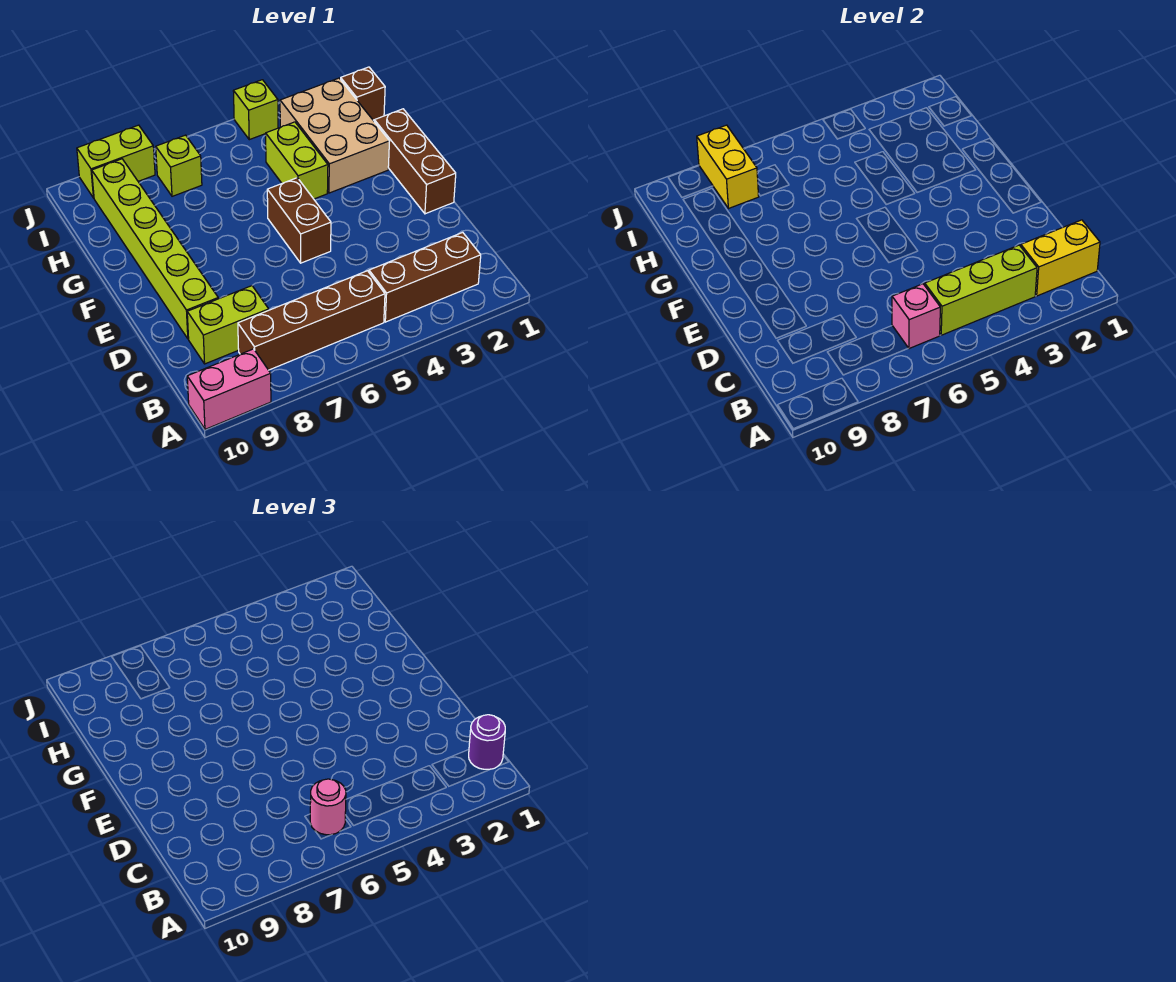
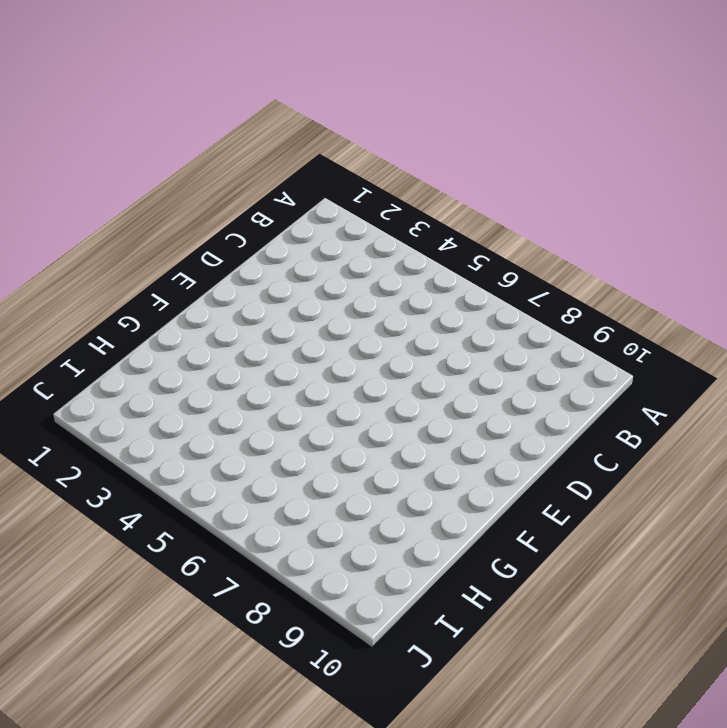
none -> pink 1x2 brick [187,349,271,429]
none -> brown 1x3 brick [369,232,481,322]
none -> brown 1x4 brick [238,271,385,370]

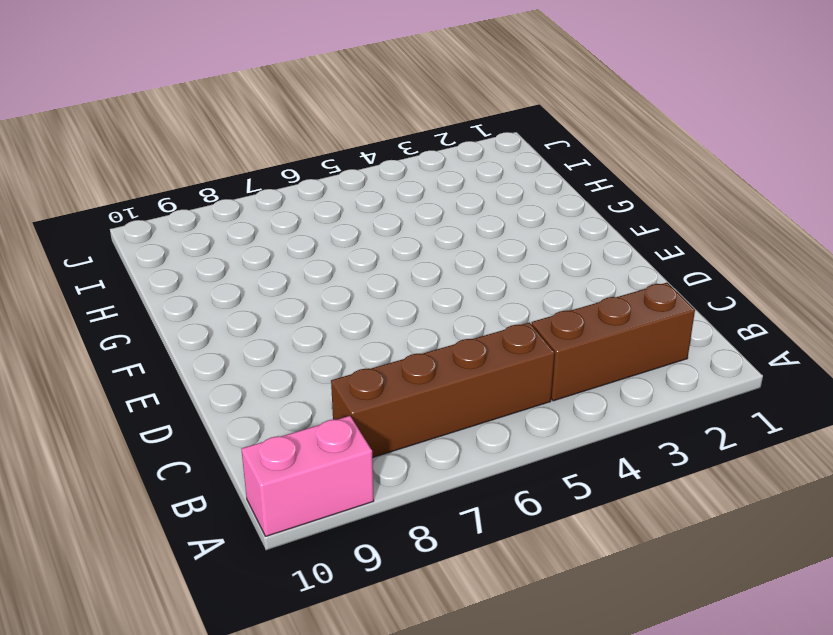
none -> lime 1x2 brick [187,286,269,364]
none -> lime 1x6 brick [92,159,218,339]
none -> brown 1x3 brick [374,109,456,214]

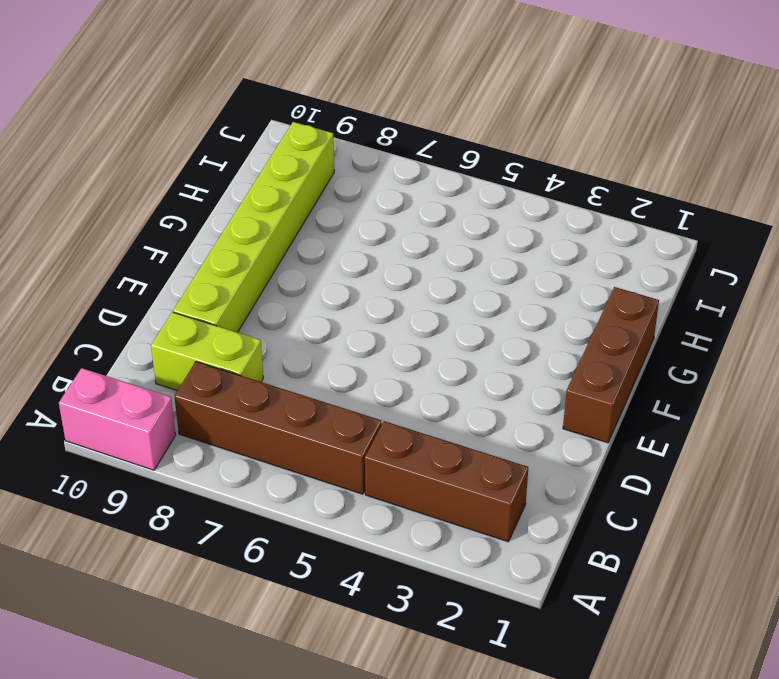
none -> brown 1x2 brick [267,178,331,263]
none -> tan 2x3 brick [280,78,389,193]
none -> lime 1x2 brick [266,122,328,199]

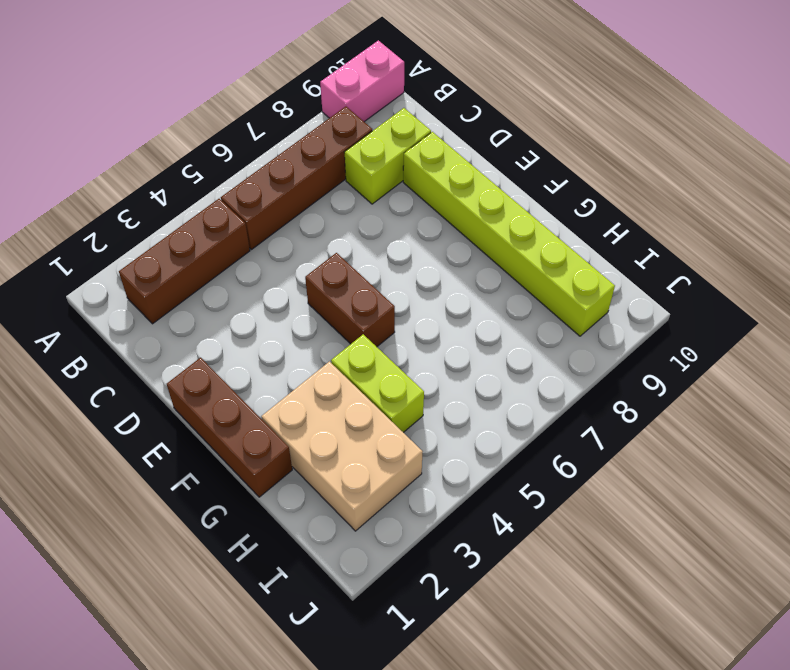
none -> brown 1x1 brick [340,67,385,120]
none -> lime 1x1 brick [156,135,202,196]
none -> lime 1x1 brick [233,80,278,140]

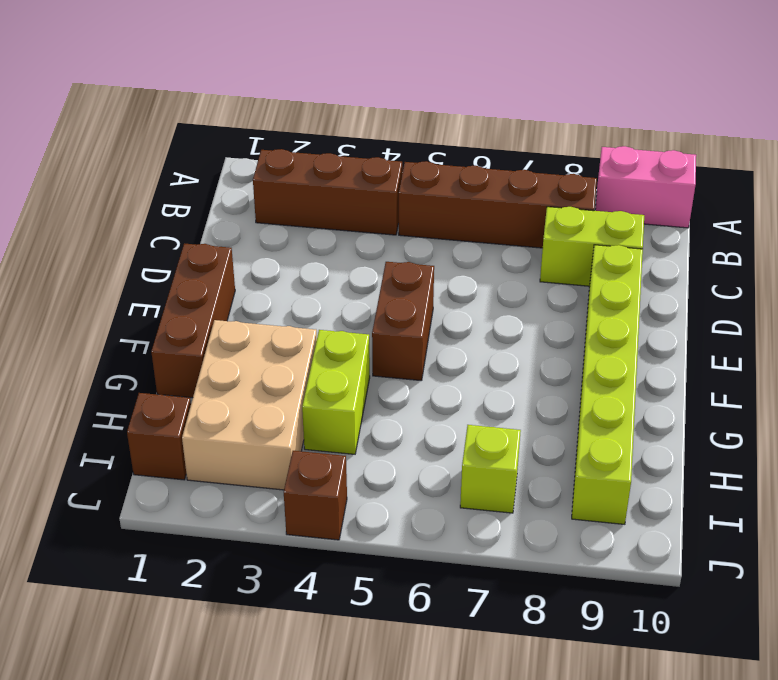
brown 1x1 brick [284,451,347,540] -> lime 1x1 brick [233,80,278,140]
none -> lime 1x2 brick [77,125,155,198]
none -> yellow 1x2 brick [1021,220,1100,296]
none -> lime 1x3 brick [925,245,1037,335]

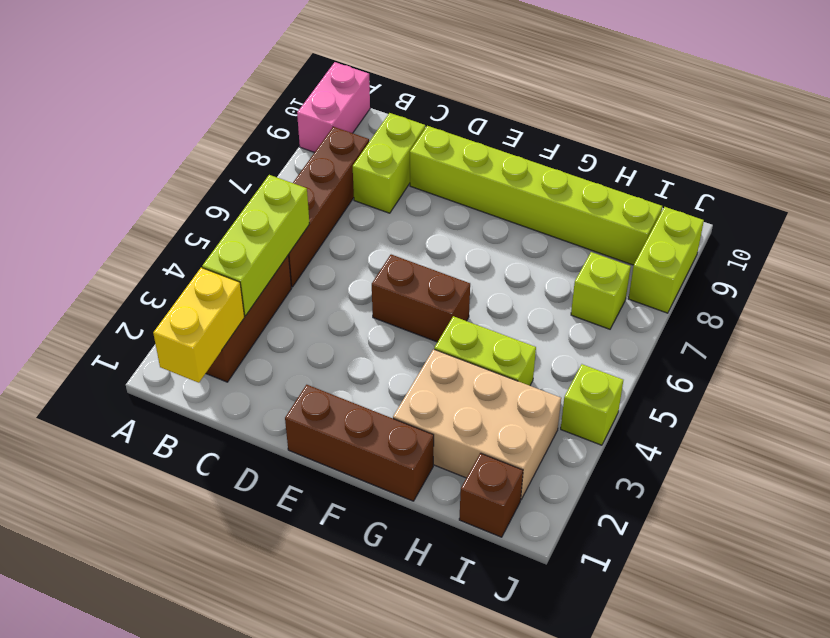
none -> pink 1x1 brick [892,284,940,349]
none -> yellow 1x2 brick [697,125,759,209]
none -> purple 1x1 round brick [469,715,505,769]

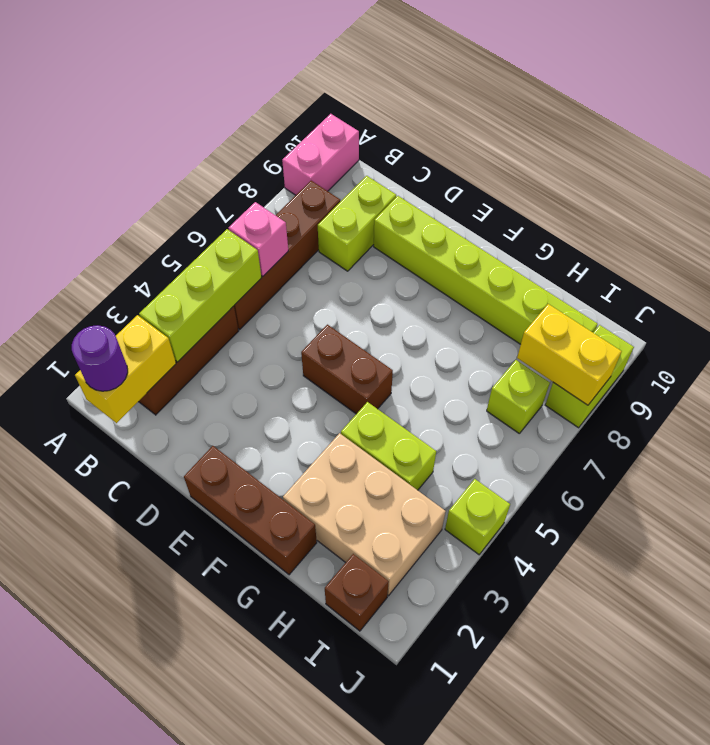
none -> pink 1x1 round brick [310,779,346,835]

